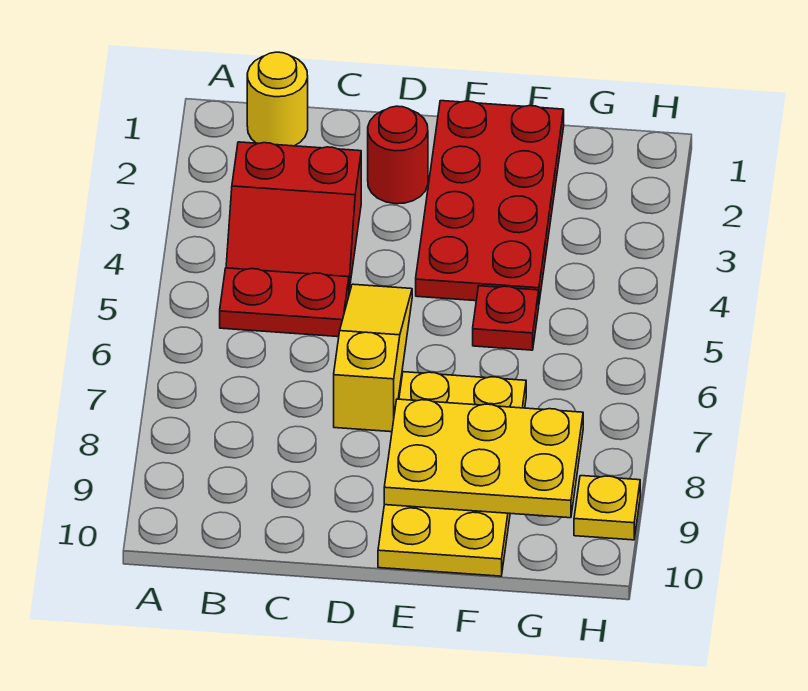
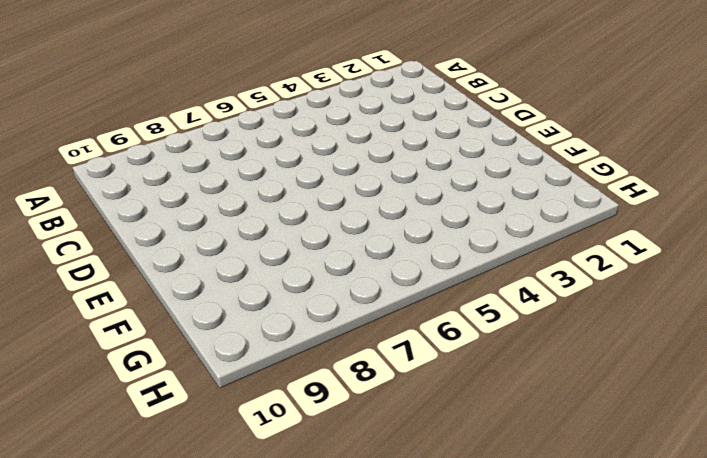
none -> yellow 1x1 round brick [247,52,308,146]
none -> red 2x2 slope [226,142,361,289]

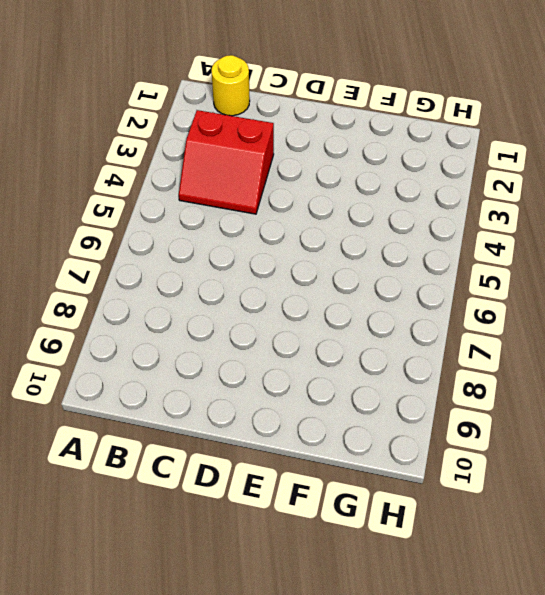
none -> red 1x2 plate [220,268,349,337]
none -> red 1x1 round brick [368,106,428,204]

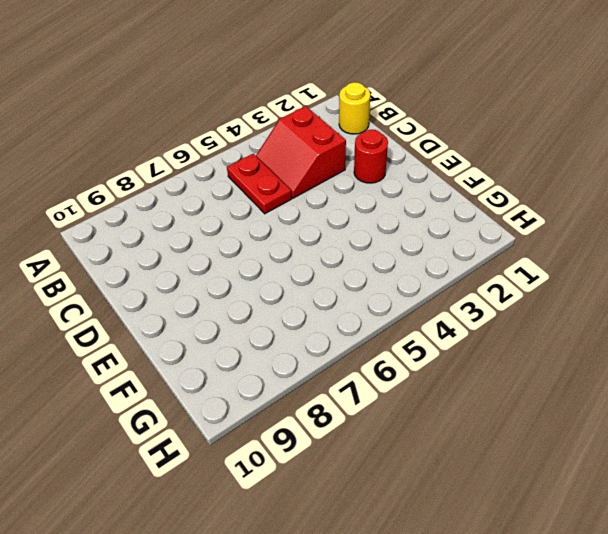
none -> yellow 1x3 slope [334,284,412,432]
none -> red 2x4 plate [416,101,564,301]

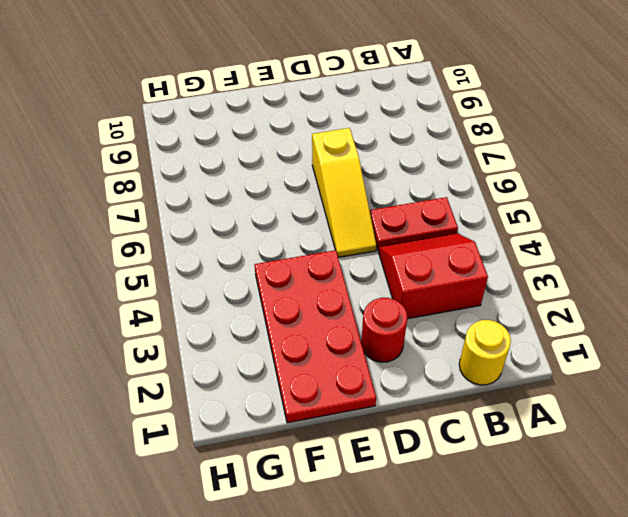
none -> yellow 2x4 plate [378,372,526,576]
none -> red 1x1 plate [473,286,539,350]

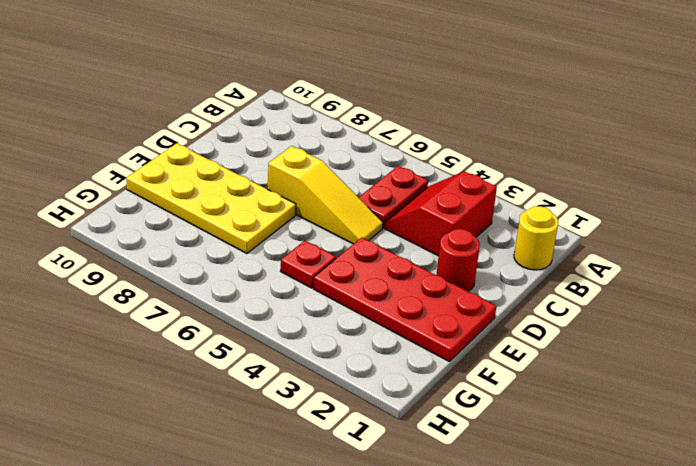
none -> yellow 1x1 plate [574,476,640,540]
none -> yellow 2x3 plate [384,399,583,518]

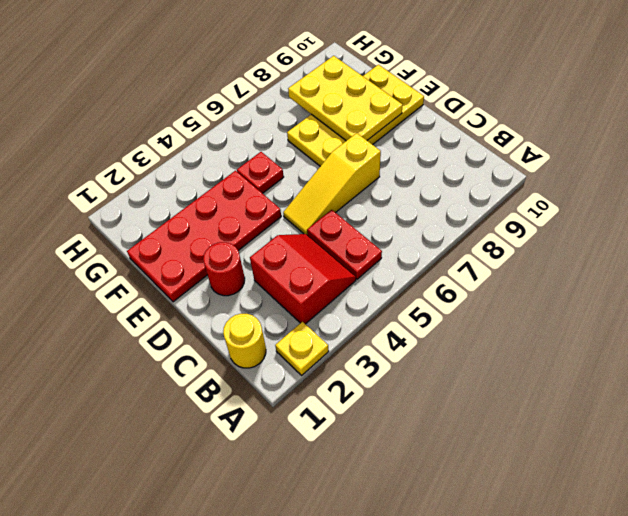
yellow 1x1 plate [275,321,329,375] -> yellow 1x1 plate moved to [574,476,640,540]

